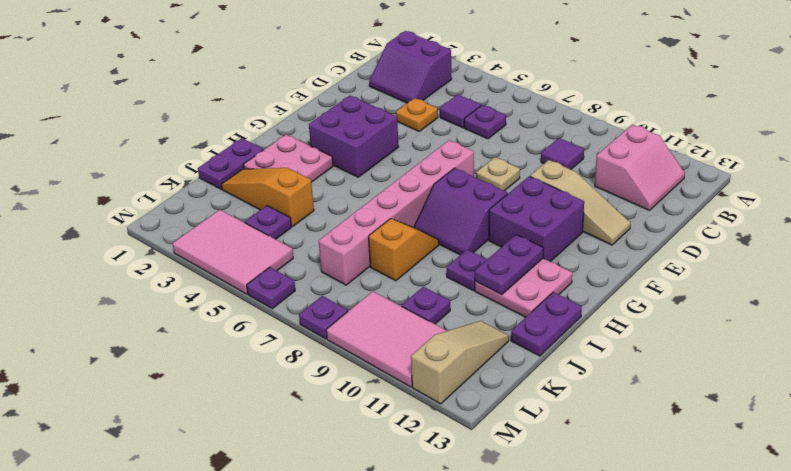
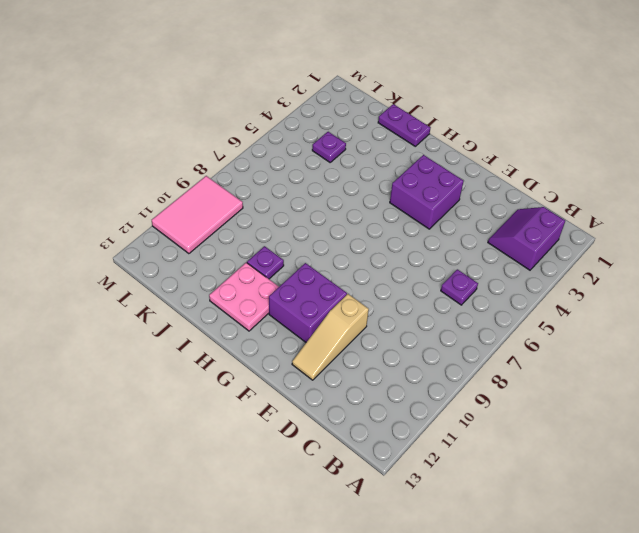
none -> pink 2x2 slope [595,125,685,210]
none -> purple 1x1 tile [440,95,481,128]
none -> purple 1x1 tile [541,138,584,169]

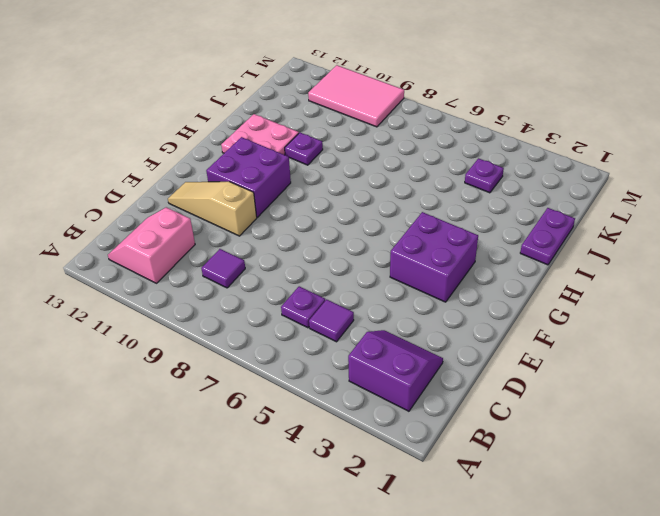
none -> orange 1x1 plate [396,98,438,131]
none -> tan 1x1 plate [476,157,520,191]
none -> pink 1x6 brick [319,140,474,285]

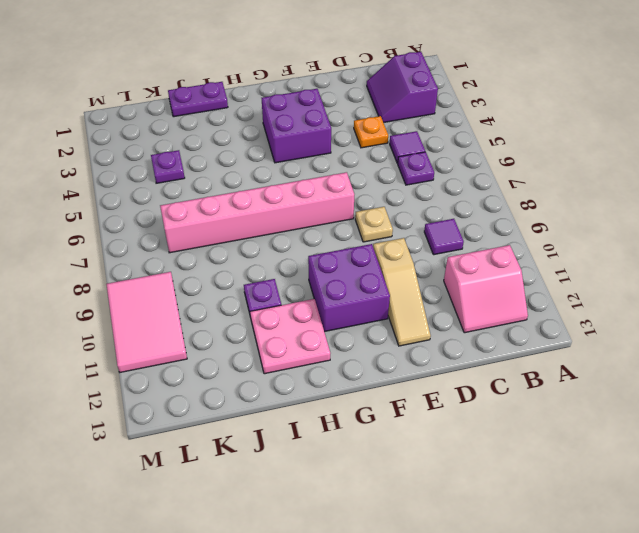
none -> purple 2x2 slope [414,168,508,255]
none -> pink 2x2 plate [243,134,333,182]
none -> orange 1x2 slope [369,219,439,281]

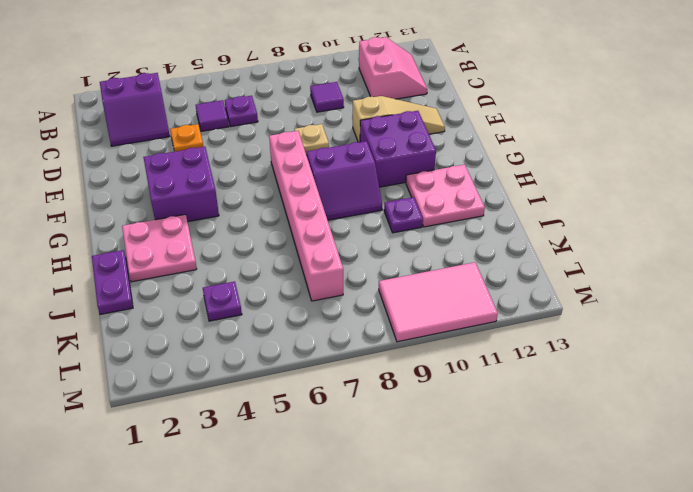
none -> orange 1x2 slope [369,219,439,281]
none -> purple 1x2 plate [511,292,582,356]
none -> orange 1x3 slope [221,168,314,227]

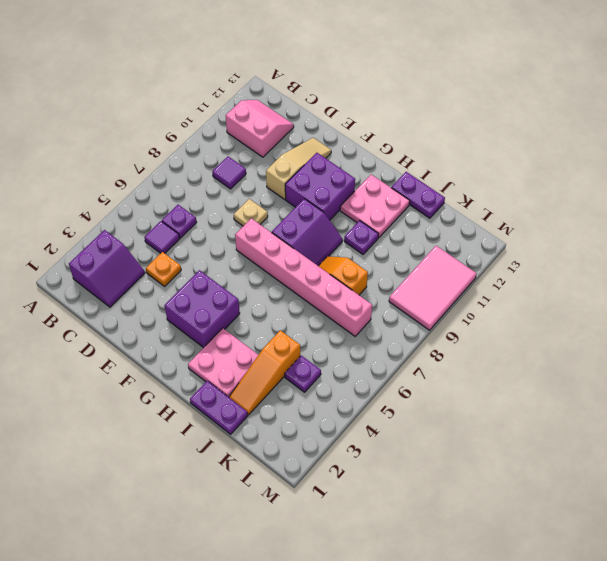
none -> purple 1x1 plate [402,287,450,324]
none -> tan 1x3 slope [411,321,509,404]
none -> pink 2x3 tile [173,210,293,294]

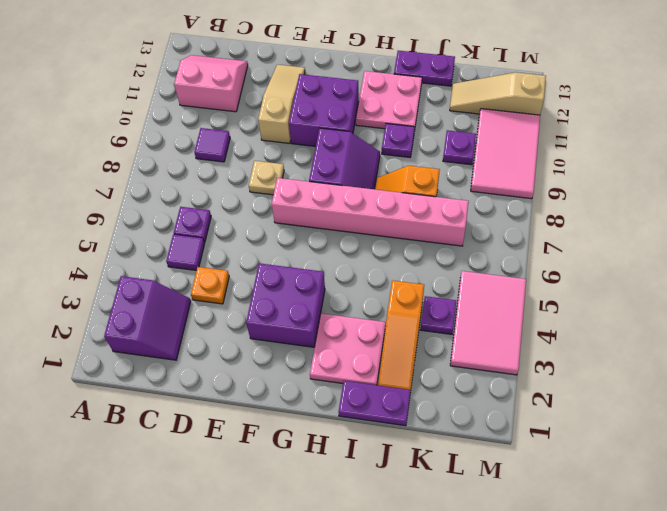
none -> purple 1x1 plate [247,267,295,309]
none -> purple 1x1 plate [299,296,348,339]
none -> purple 1x2 plate [475,235,544,295]

